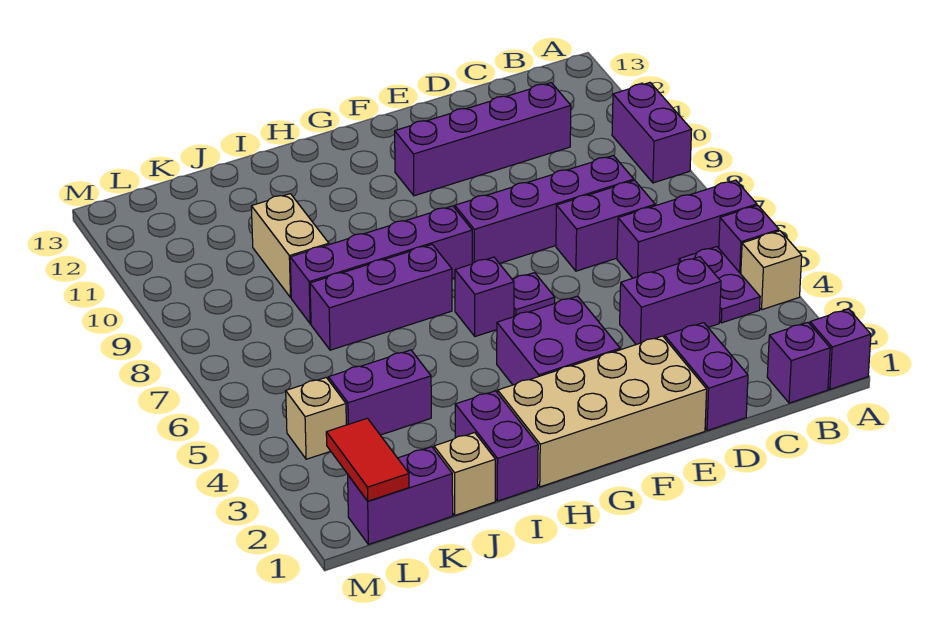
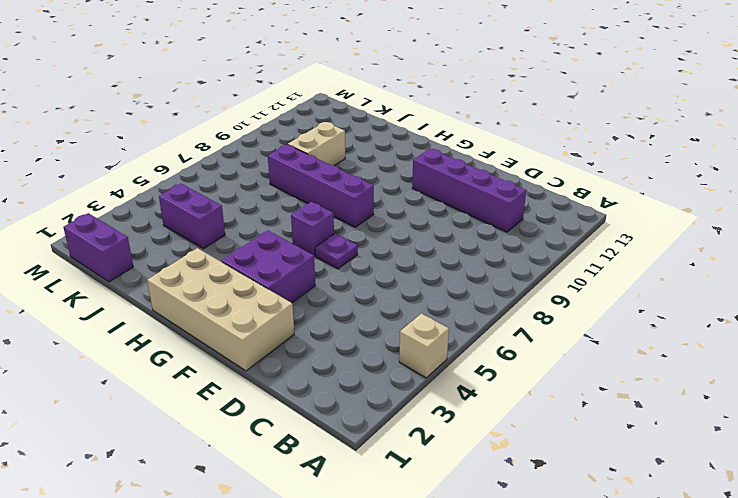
none -> purple 1x1 brick [810,309,871,389]
none -> purple 1x1 brick [719,205,779,274]
none -> purple 1x3 brick [617,180,757,278]

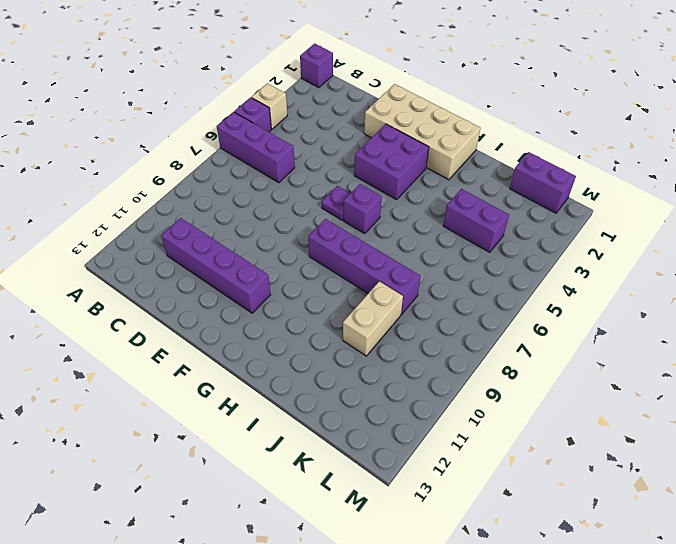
none -> purple 1x2 brick [612,83,692,183]
none -> purple 1x1 brick [767,322,830,403]
none -> purple 1x2 plate [679,247,760,323]

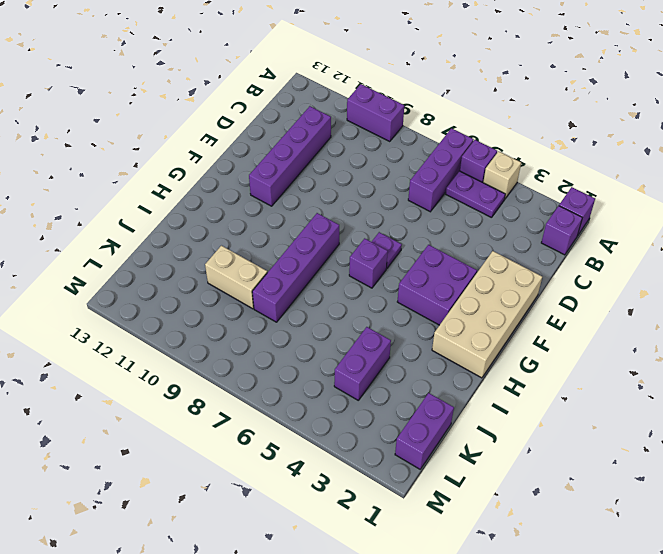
none -> purple 1x2 brick [620,257,721,345]
none -> purple 1x2 brick [556,180,655,271]
none -> purple 1x4 brick [455,156,634,264]

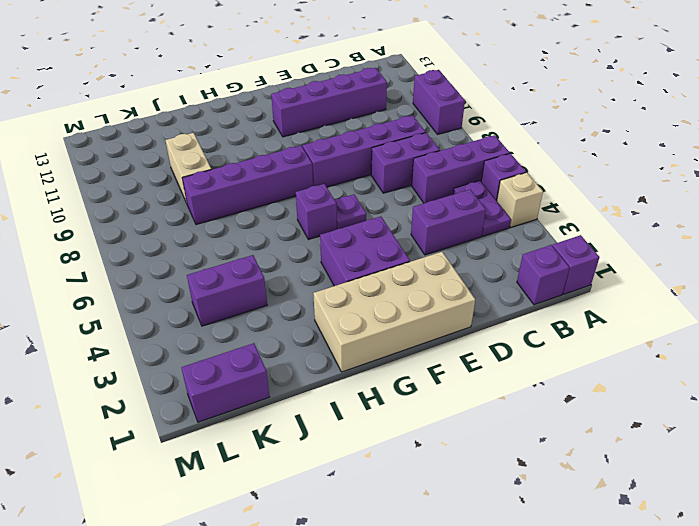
none -> purple 1x2 brick [665,323,748,431]
none -> purple 1x3 brick [310,244,452,350]
none -> purple 1x2 brick [455,391,538,501]

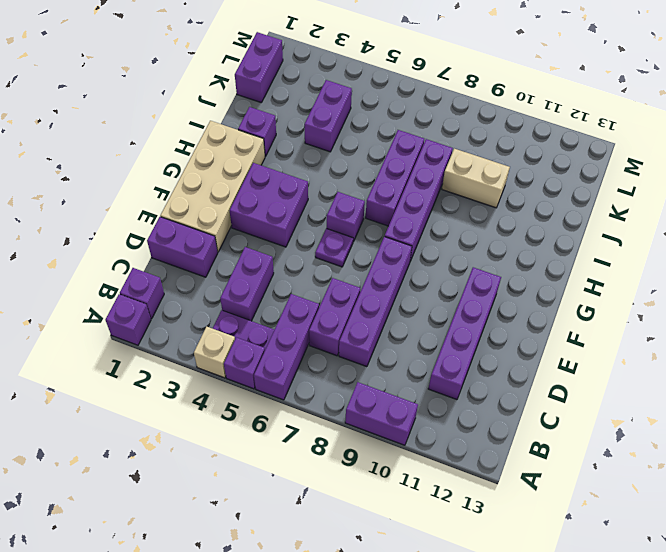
purple 1x1 brick [238,107,276,156] -> purple 1x2 brick [455,391,538,501]
none -> tan 1x1 brick [434,433,495,515]
none -> tan 1x1 brick [286,378,346,459]
none -> red 1x2 tile [326,418,409,501]

